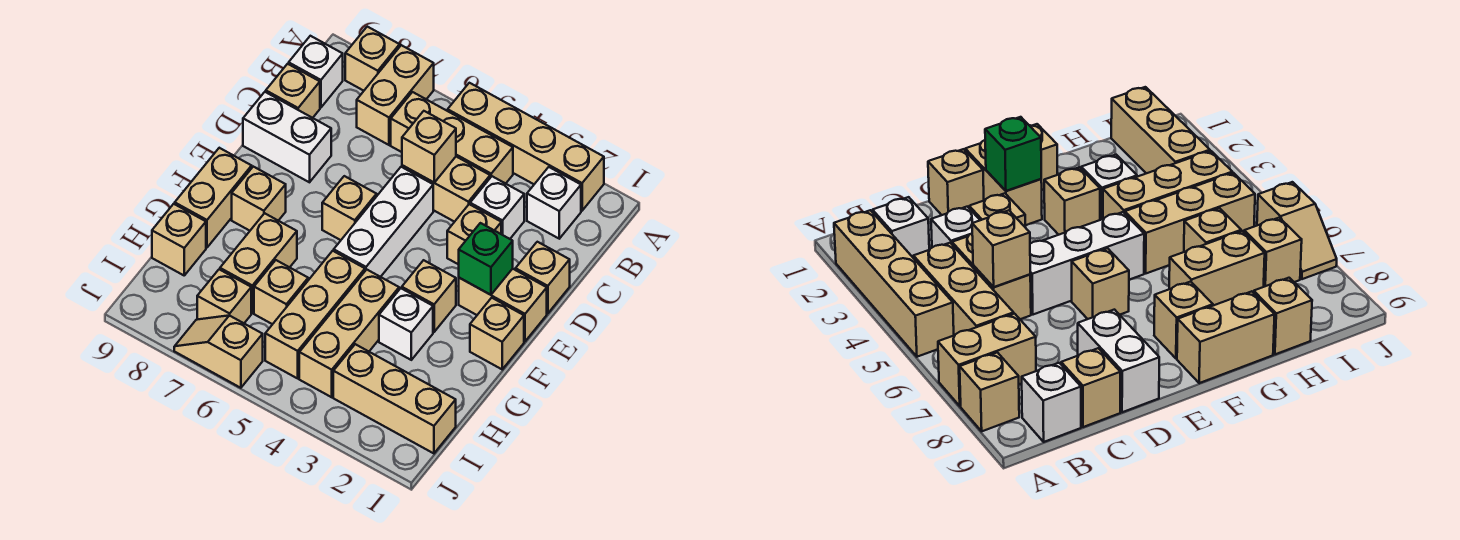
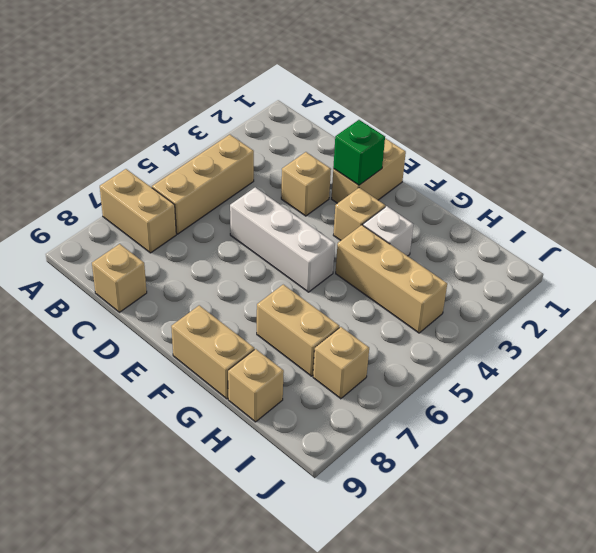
none -> tan 1x4 brick [448,83,604,211]
none -> tan 1x1 brick [345,27,400,91]
none -> white 1x1 brick [527,167,581,239]
none -> white 1x1 brick [289,36,343,108]

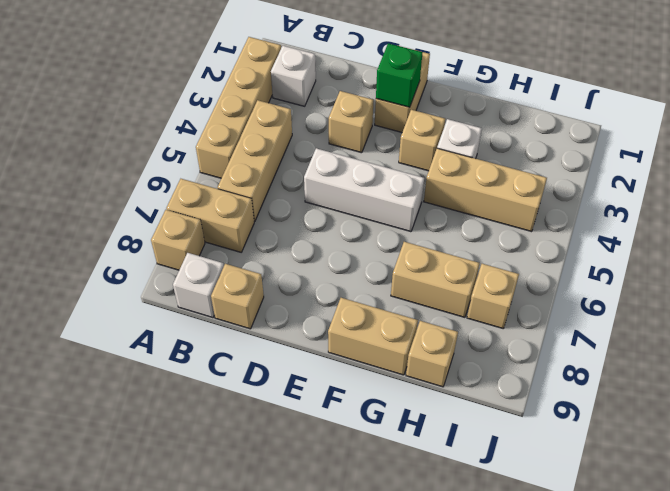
none -> white 1x1 brick [470,176,524,239]
none -> tan 1x2 brick [402,157,490,222]
none -> tan 1x1 brick [515,242,570,313]
none -> white 1x2 brick [243,92,331,182]

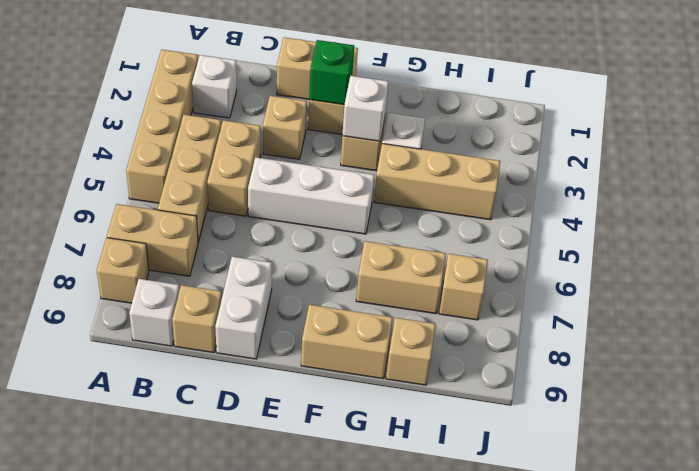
white 1x1 brick [342,76,389,141] -> white 1x1 brick moved to [470,176,524,239]
none -> tan 1x1 brick [322,176,377,240]
none -> tan 1x1 brick [470,298,524,369]
none -> tan 1x1 brick [232,167,286,231]
none -> tan 1x3 brick [265,251,365,378]

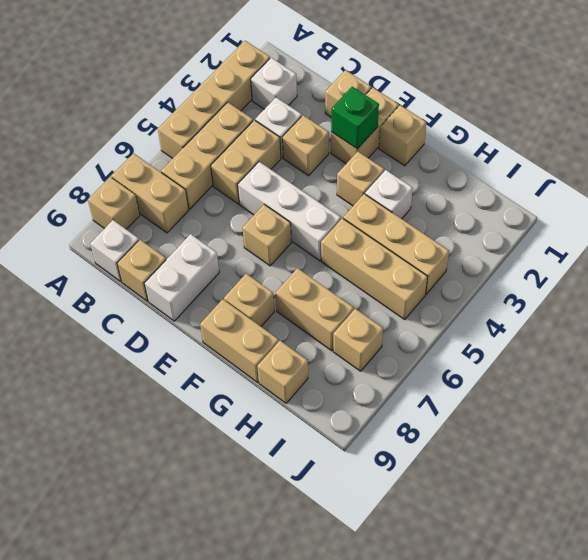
none -> tan 1x1 brick [254,260,308,324]
none -> tan 1x3 brick [333,344,456,453]
none -> tan 1x2 slope [174,315,263,388]
none -> tan 1x1 brick [402,111,456,182]

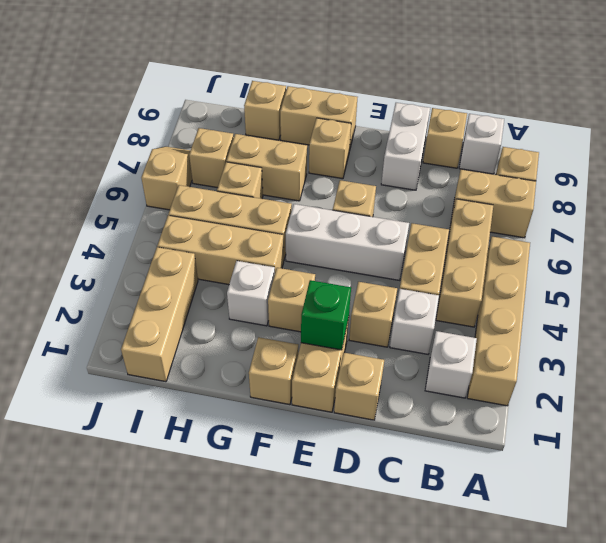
none -> tan 1x1 brick [402,111,456,182]

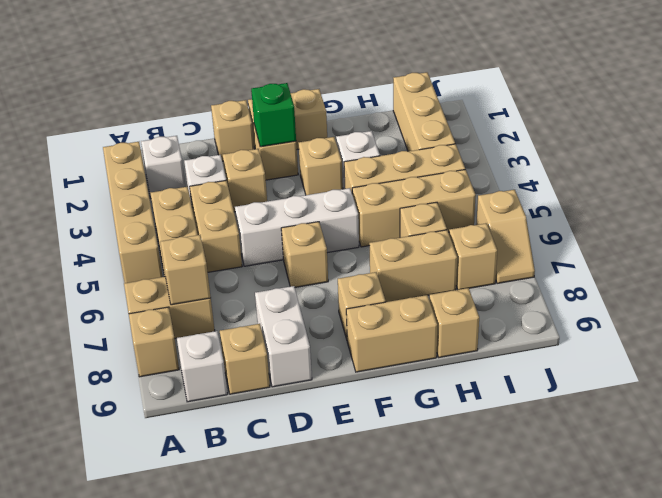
tan 1x1 brick [160,235,211,305] -> tan 1x1 brick moved to [402,111,456,182]

